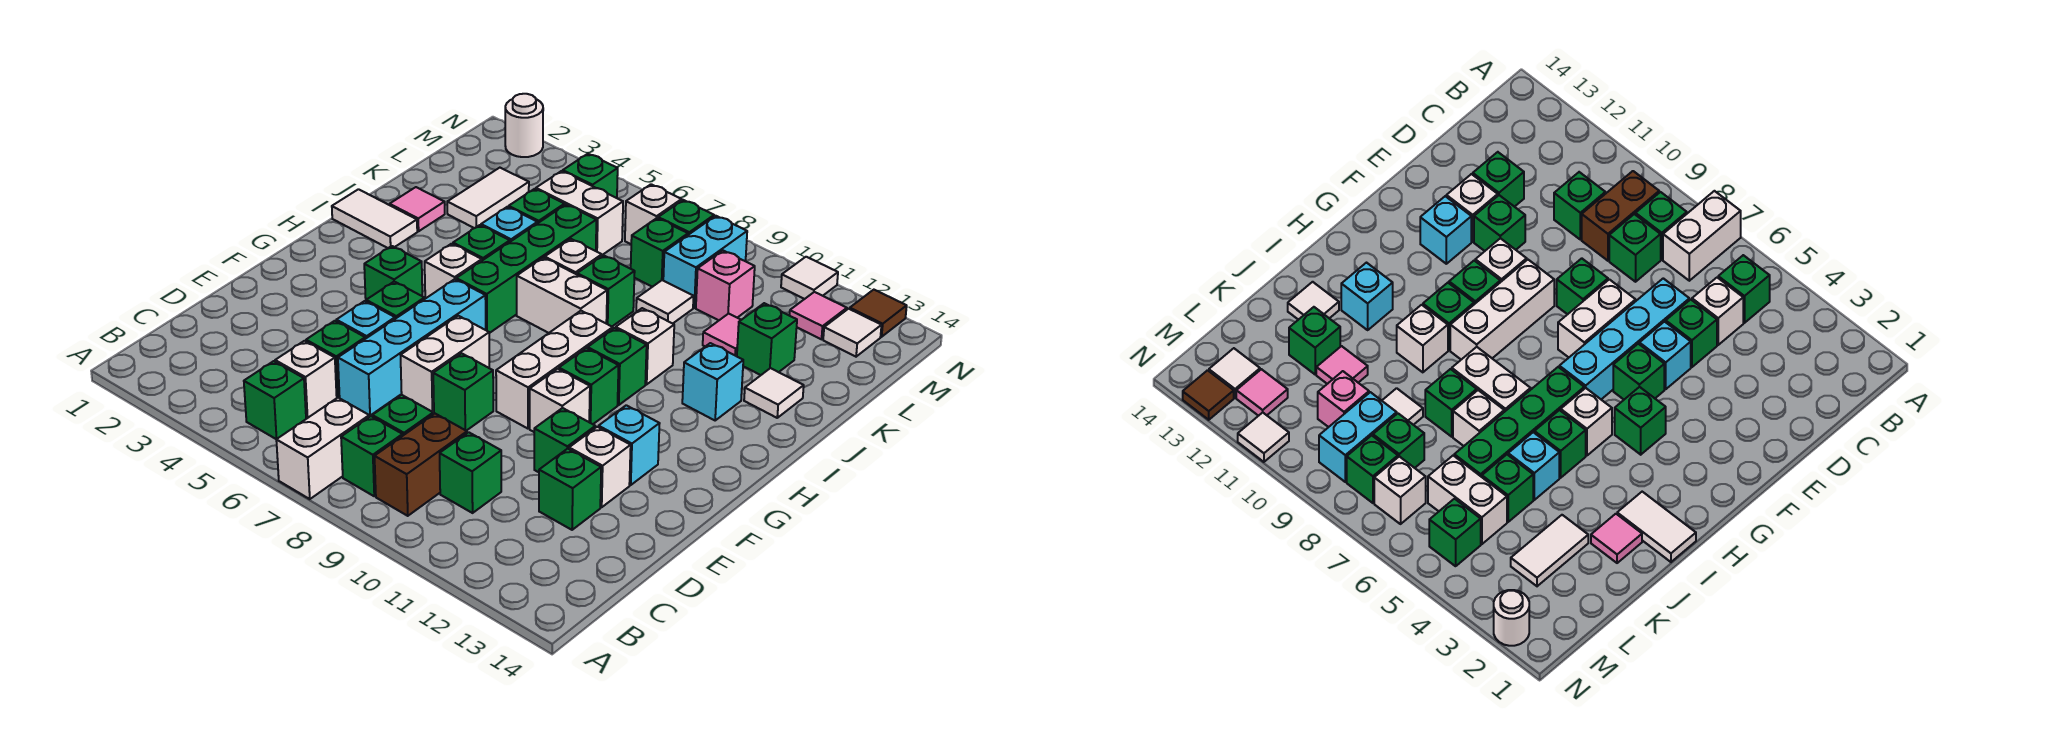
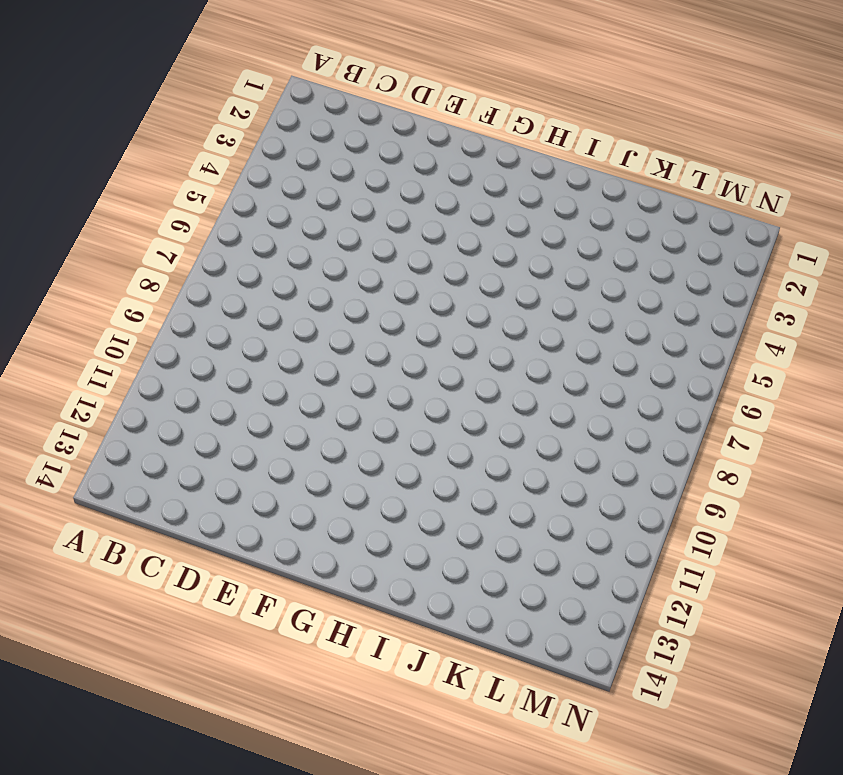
none -> white 1x2 brick [276,398,369,499]
none -> green 1x1 brick [244,361,306,439]
none -> green 1x1 brick [341,416,403,496]
none -> brown 1x2 brick [375,414,467,516]

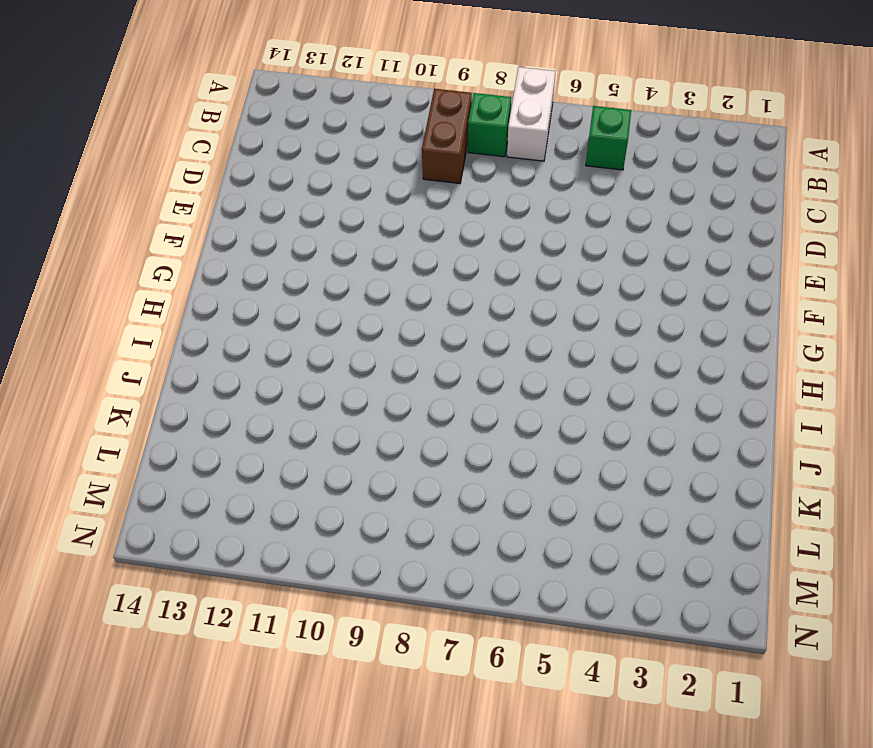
none -> white 1x1 brick [275,341,337,418]
none -> green 1x1 brick [372,395,433,435]
none -> green 1x1 brick [440,432,501,513]
none -> green 1x1 brick [306,321,365,397]

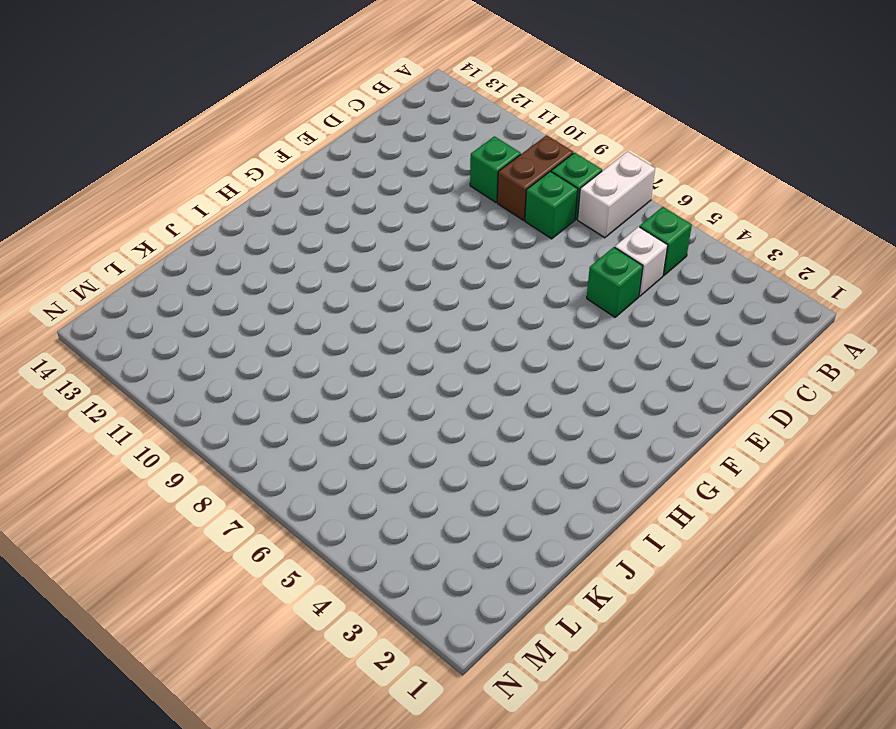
none -> cyan 1x4 brick [338,279,486,416]
none -> green 1x1 brick [539,449,601,530]
none -> cyan 1x1 brick [336,301,395,339]
none -> white 1x2 brick [401,316,489,412]

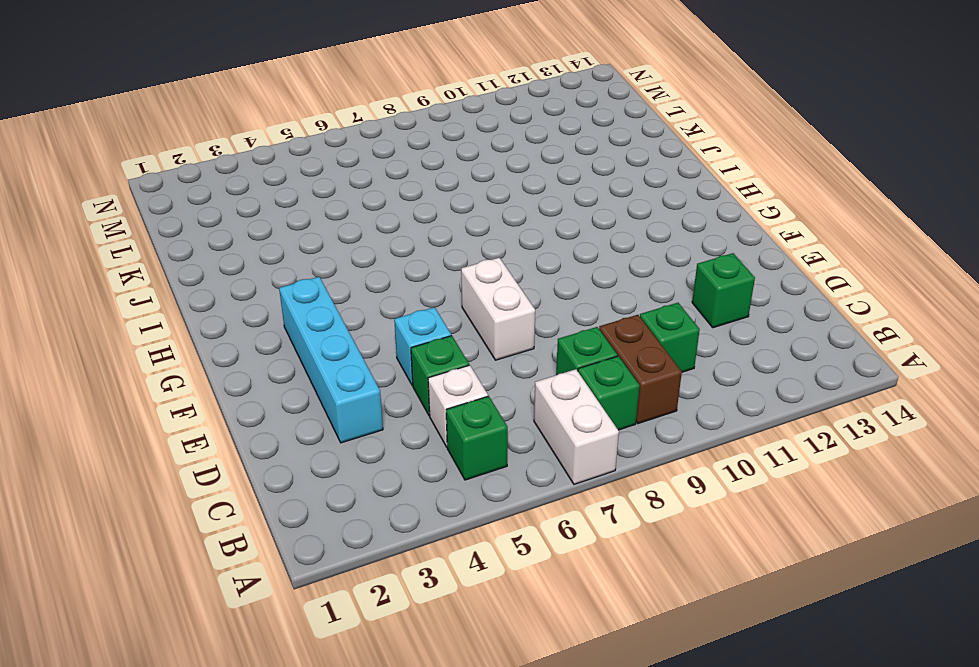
cyan 1x4 brick [279,277,383,443] -> cyan 1x4 brick moved to [338,279,486,416]
none -> green 1x1 brick [433,353,493,431]
none -> green 1x1 brick [534,408,595,472]
none -> white 1x1 brick [569,427,631,507]
none -> green 1x1 brick [366,282,424,319]

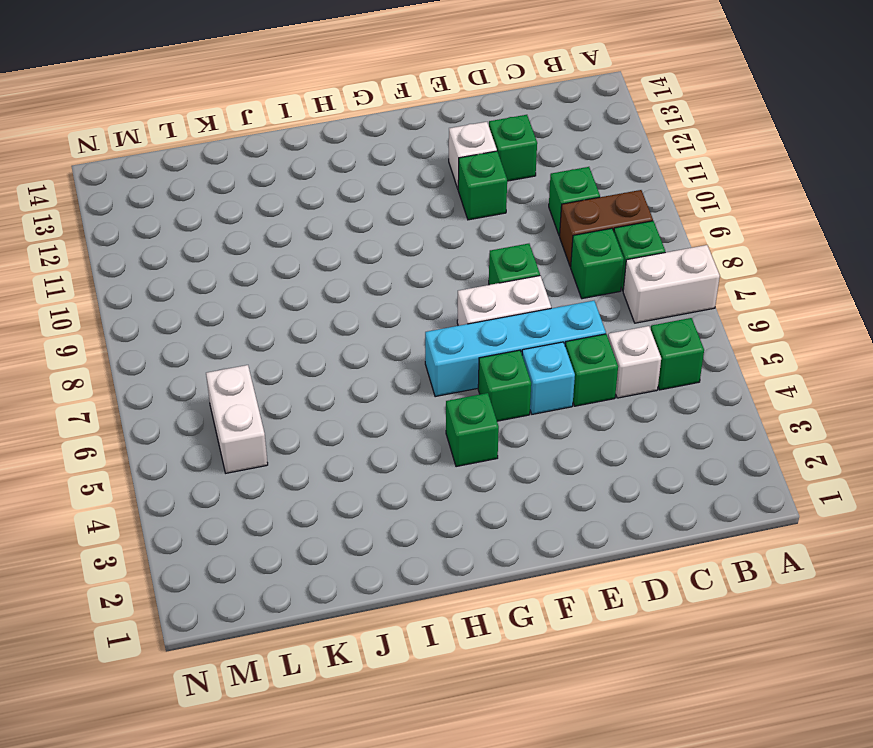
none -> white 1x3 brick [496,311,613,429]
none -> white 1x1 brick [530,369,590,432]
none -> cyan 1x1 brick [599,405,660,485]
none -> green 1x1 brick [559,348,619,424]

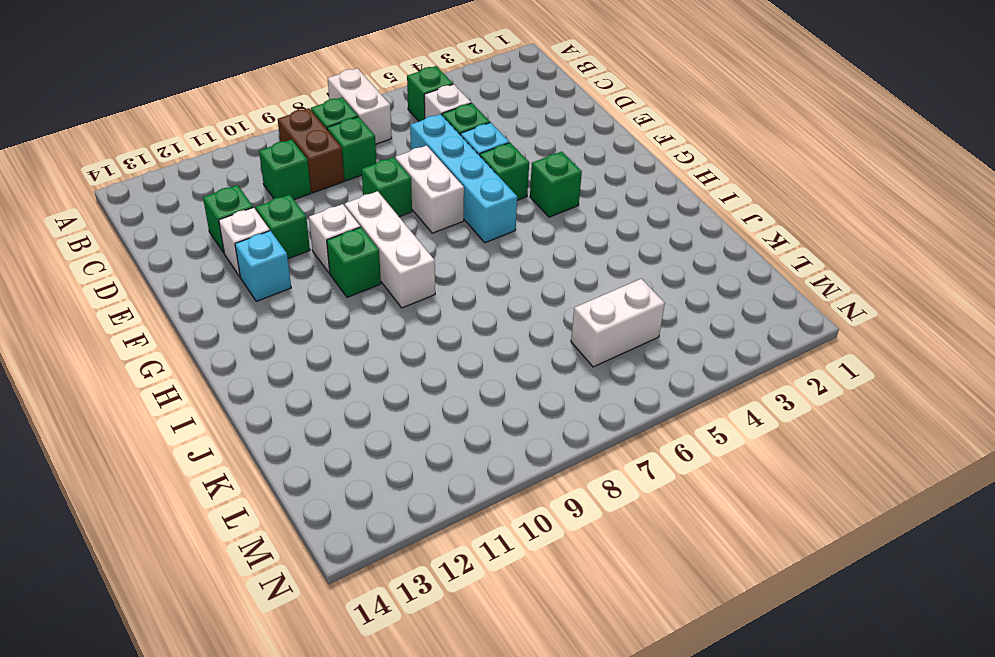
none -> white 1x1 brick [425,244,482,299]
none -> green 1x4 brick [456,205,596,333]
none -> green 1x1 brick [588,328,647,405]
none -> white 1x2 tile [332,189,417,248]

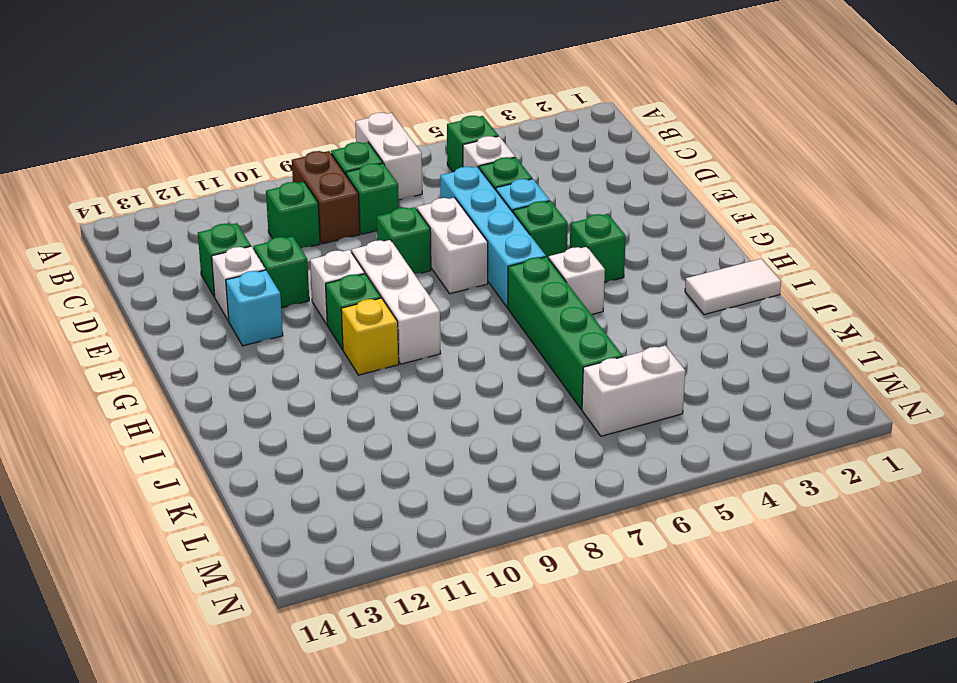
yellow 1x1 brick [341,298,399,375] -> green 1x1 brick [588,328,647,405]
none -> green 1x1 brick [453,225,510,260]
none -> white 1x2 brick [517,258,607,333]
none -> white 1x1 brick [616,308,674,384]
none -> cyan 1x1 brick [682,343,743,420]

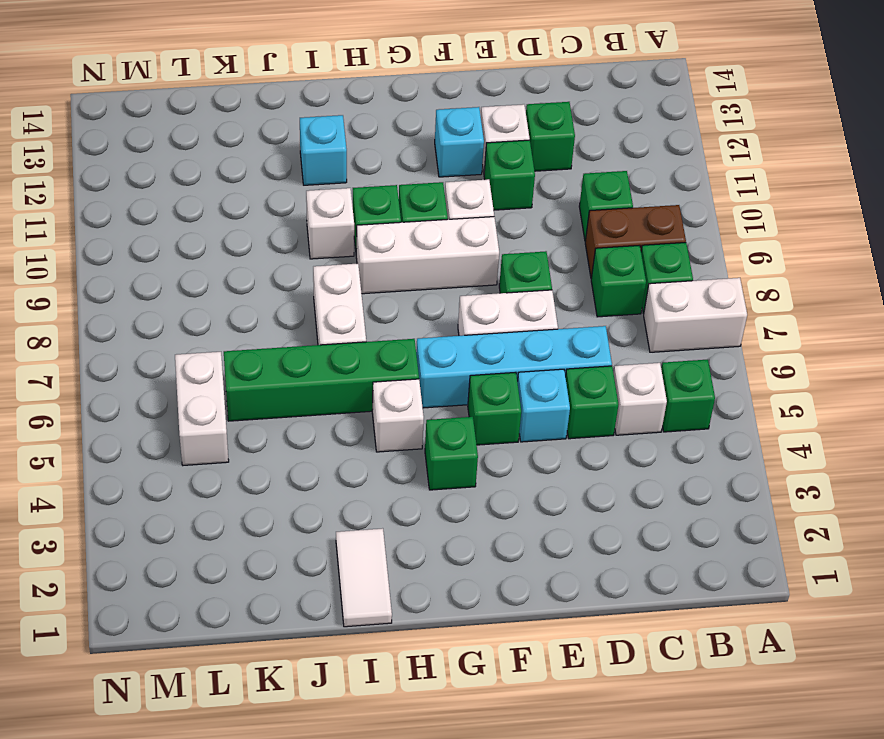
none -> green 1x1 brick [453,225,510,260]
none -> pink 1x1 tile [390,187,445,231]
none -> cyan 1x1 brick [481,207,537,242]
none -> white 1x1 brick [545,239,602,274]

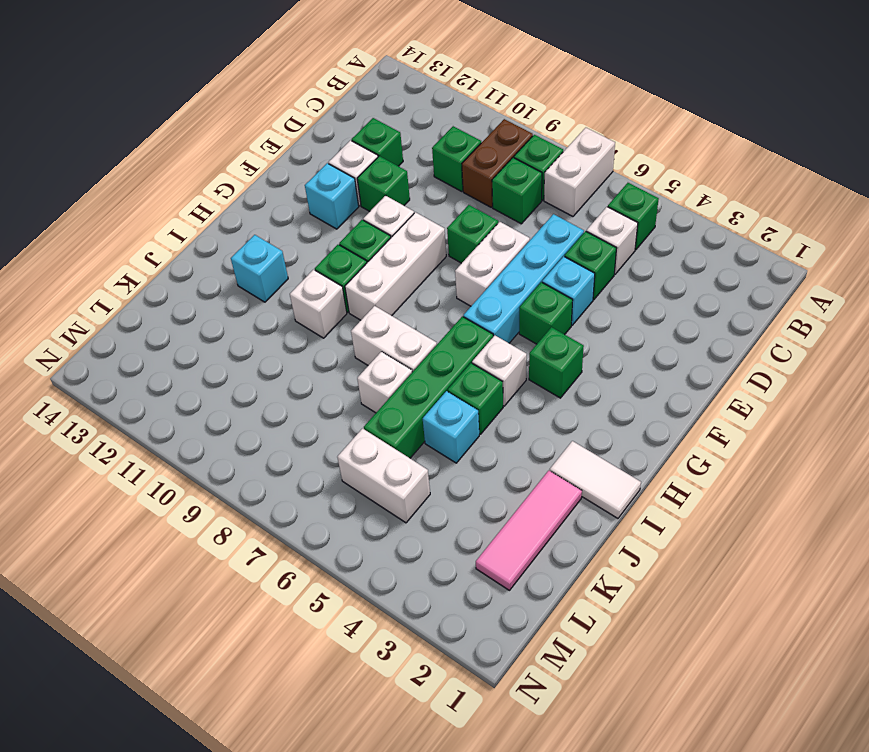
pink 1x3 tile [476,471,582,590] -> pink 1x1 tile [390,187,445,231]
none -> green 1x1 brick [577,255,635,326]
none -> white 1x1 tile [744,368,804,418]
none -> white 1x2 tile [447,168,529,228]
none -> green 1x1 brick [509,189,565,223]

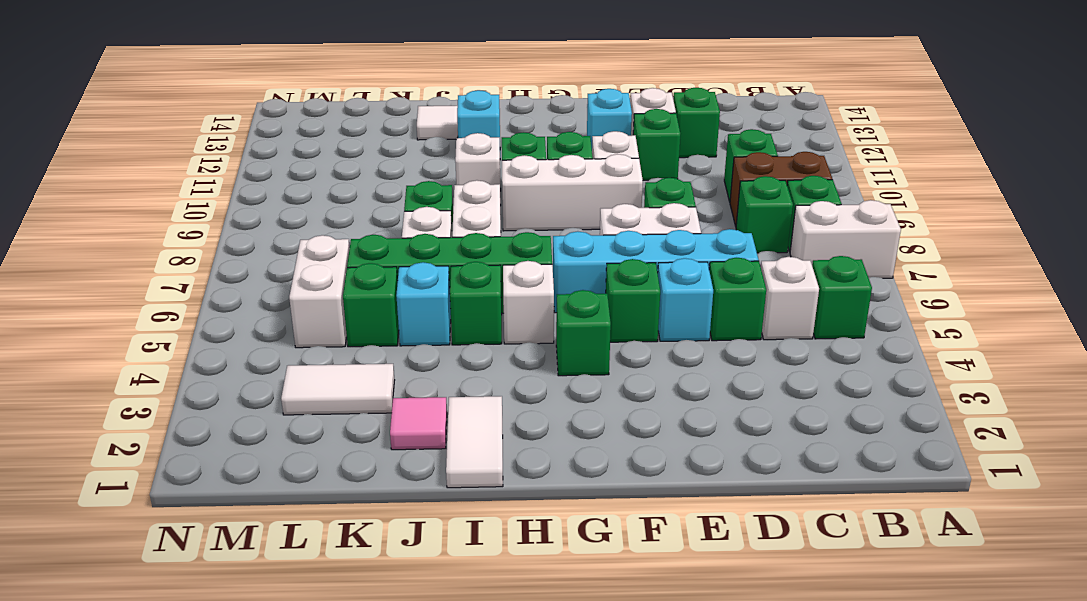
none -> white 1x1 tile [636,280,694,324]
none -> pink 1x1 tile [703,314,741,356]
none -> green 1x1 brick [737,303,797,375]
none -> green 1x1 brick [631,218,688,287]

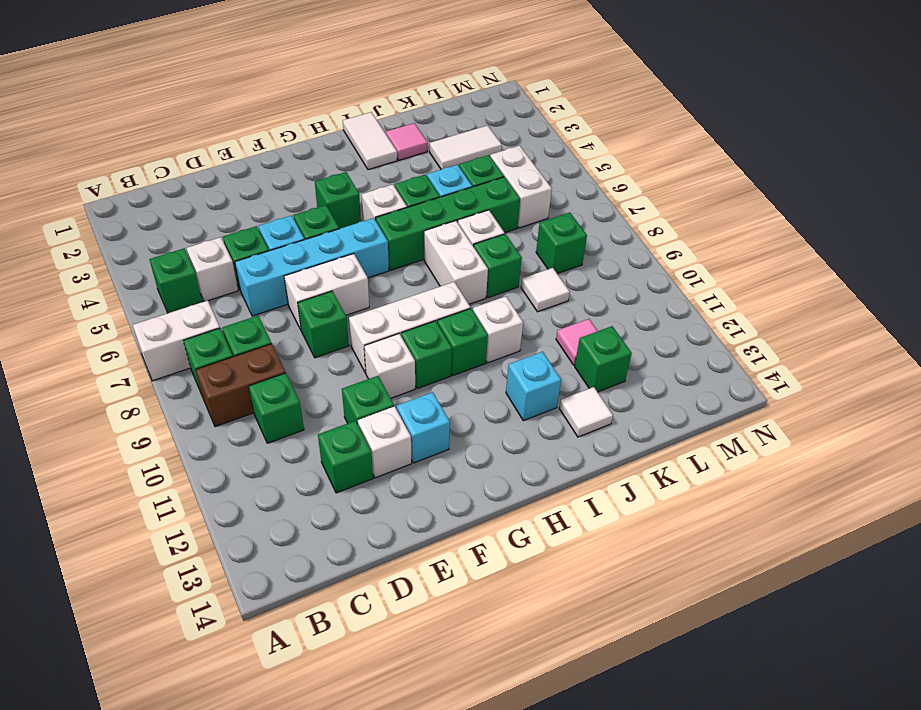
none -> cyan 1x2 brick [663,216,747,308]
none -> pink 1x1 brick [696,251,755,320]
none -> green 1x1 brick [563,154,618,198]
none -> white 1x1 brick [625,184,682,244]

